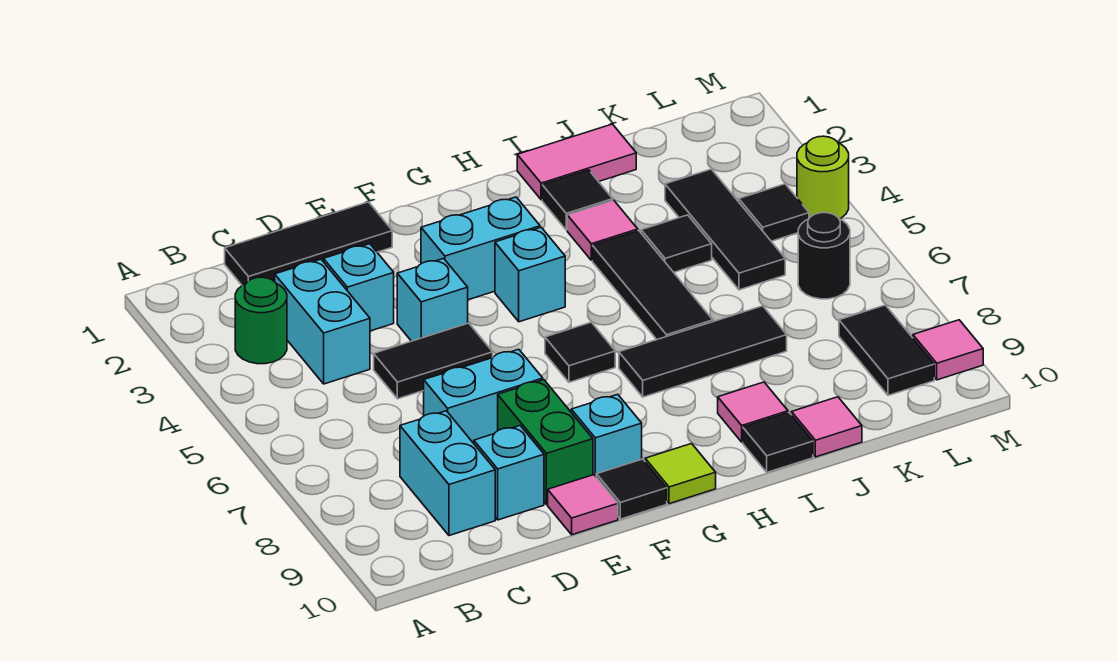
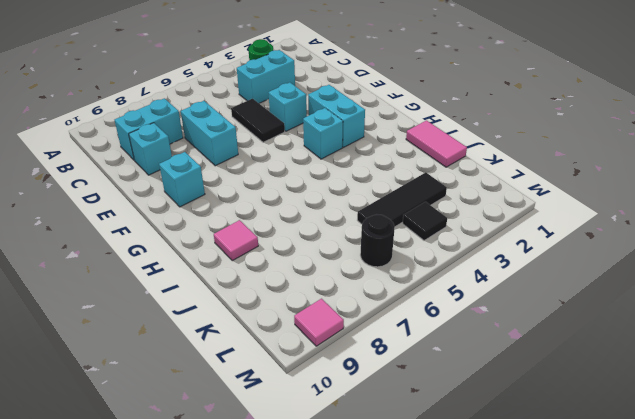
none -> black 1x3 tile [225,202,392,285]
none -> cyan 1x1 brick [324,244,394,331]
none -> green 1x2 brick [498,380,593,504]
none -> pink 1x1 tile [548,475,618,535]

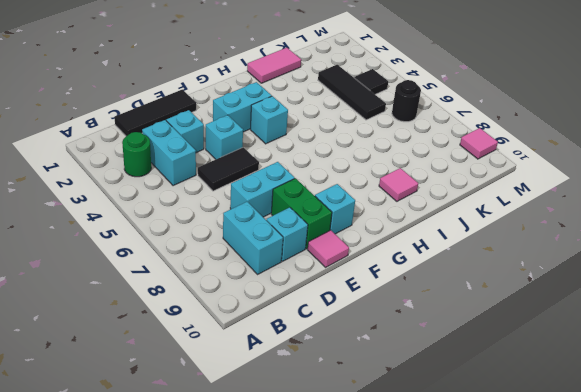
none -> black 1x1 tile [596,459,667,519]
none -> black 1x1 tile [545,322,615,382]
none -> lime 1x1 tile [645,444,716,504]
none -> black 1x3 tile [619,306,787,397]

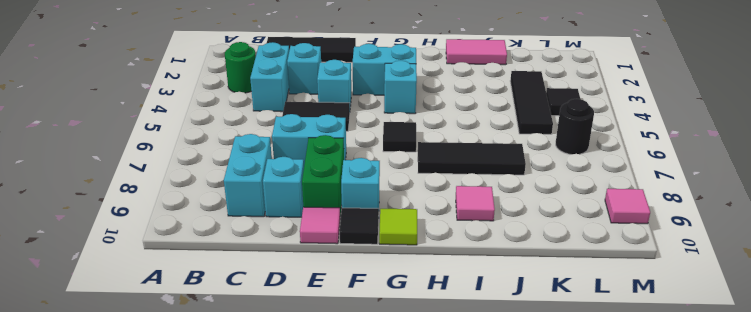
none -> black 1x1 tile [542,170,613,230]
none -> pink 1x1 tile [567,200,638,260]
none -> black 1x3 tile [592,231,713,339]
none -> black 1x1 tile [743,413,813,472]

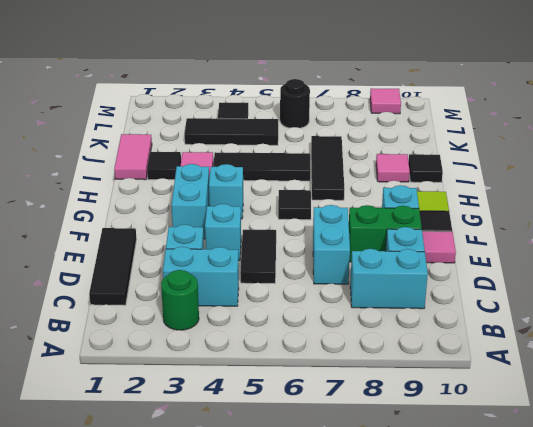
none -> black 1x1 tile [641,215,712,272]
none -> pink 1x1 tile [792,397,862,457]
none -> black 1x2 tile [839,305,934,395]
none -> lime 1x1 round brick [797,136,849,219]

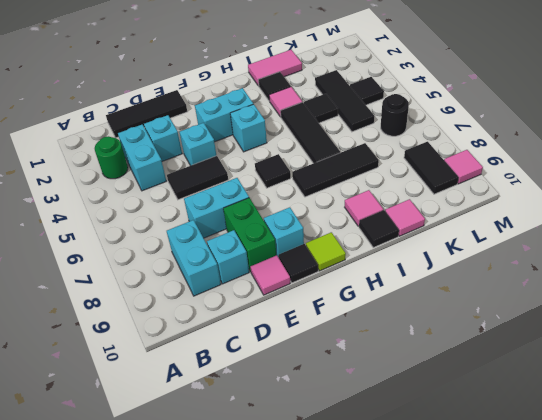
none -> lime 1x1 round brick [797,136,849,219]

